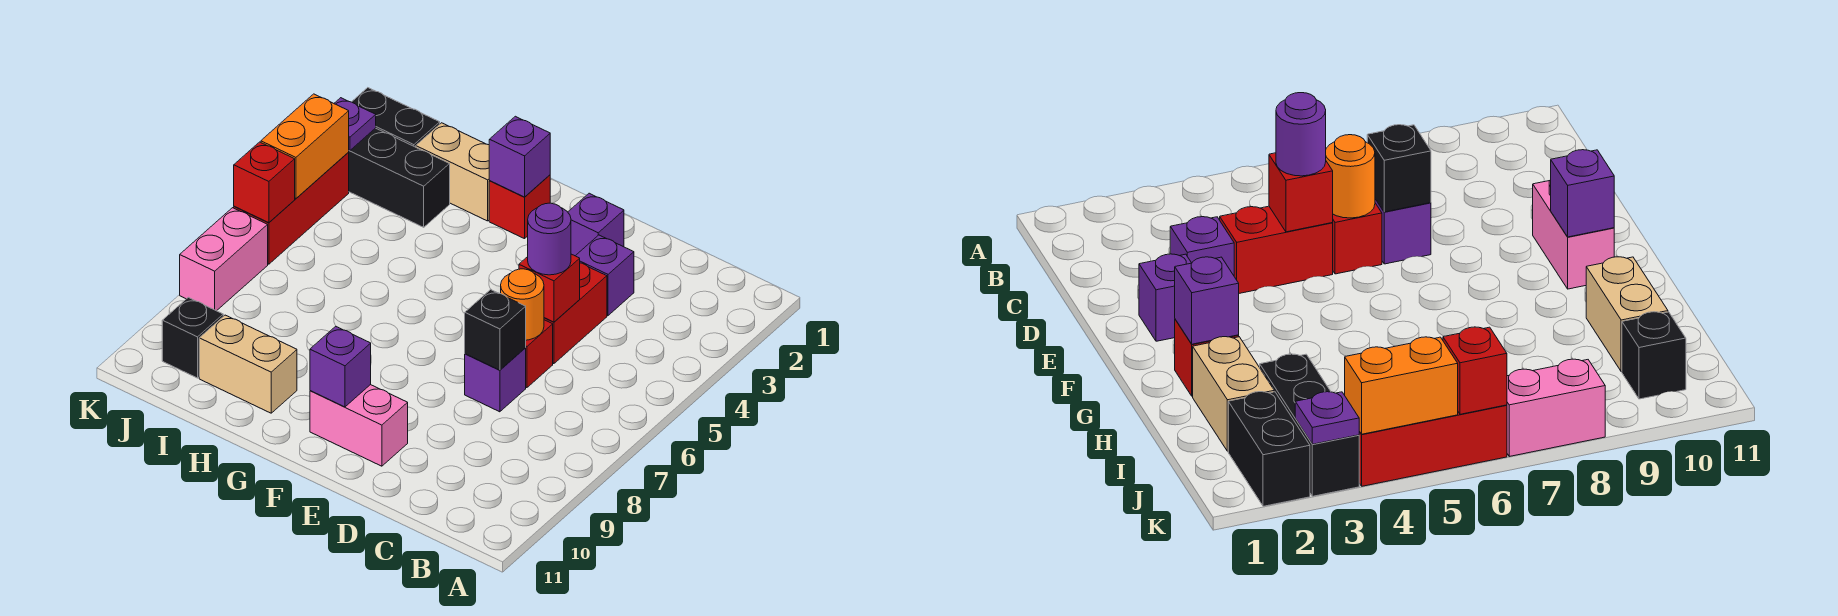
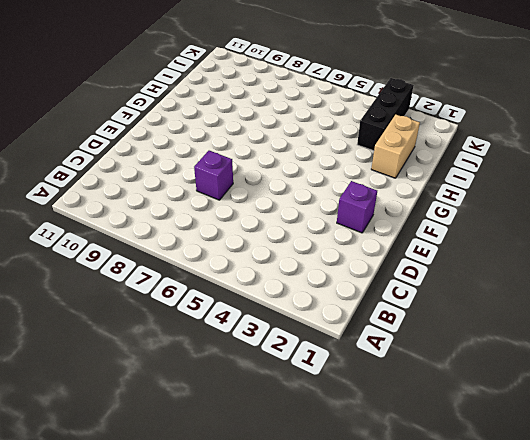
none -> purple 1x1 brick [576,235,634,315]
none -> red 1x2 brick [544,263,607,364]
none -> red 1x1 brick [526,320,553,388]

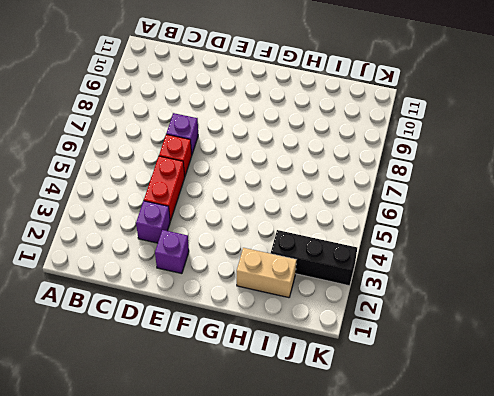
none -> pink 1x2 brick [310,385,408,466]
none -> red 1x1 brick [489,175,550,239]
none -> tan 1x2 brick [199,315,297,413]

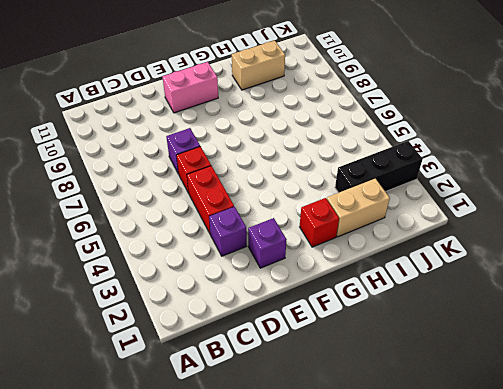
none -> black 1x2 brick [352,88,440,147]
none -> black 1x1 brick [162,297,223,378]
none -> red 1x3 brick [234,152,349,264]

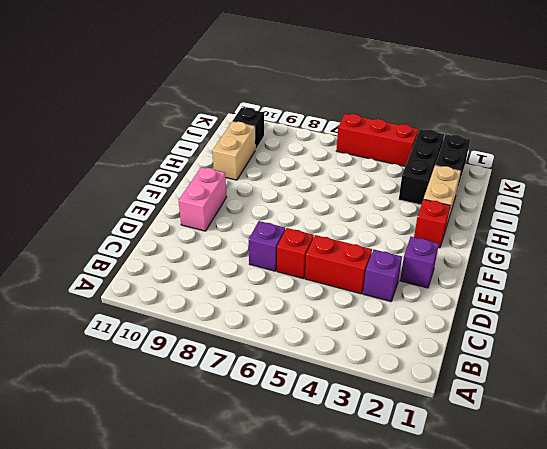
none -> pink 1x2 brick [180,208,268,311]
none -> red 1x1 brick [519,254,580,322]
none -> orange 1x1 round brick [501,269,544,340]

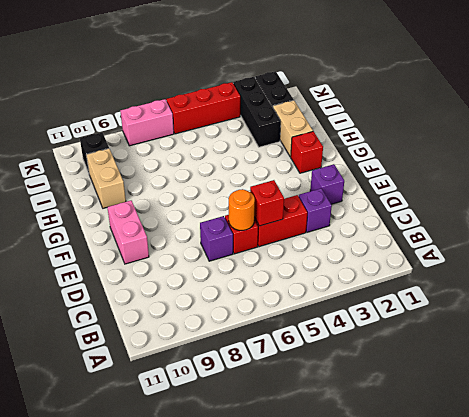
none -> black 1x1 brick [465,290,526,370]
none -> purple 1x1 brick [310,326,371,407]
none -> purple 1x1 brick [489,116,550,197]

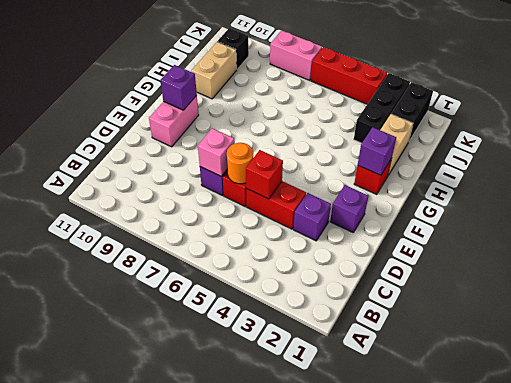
pink 1x1 brick [198,128,235,177] -> black 1x1 brick [465,290,526,370]
none -> purple 1x1 plate [334,98,376,150]
none -> orange 1x2 brick [261,94,349,199]
none -> red 1x1 brick [234,142,295,223]

